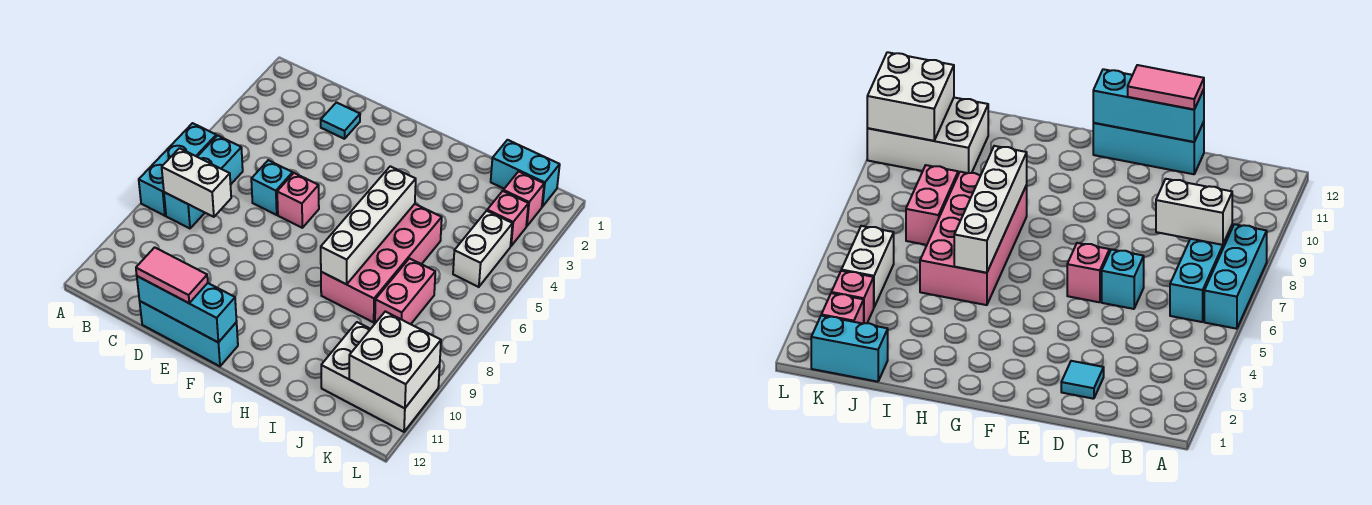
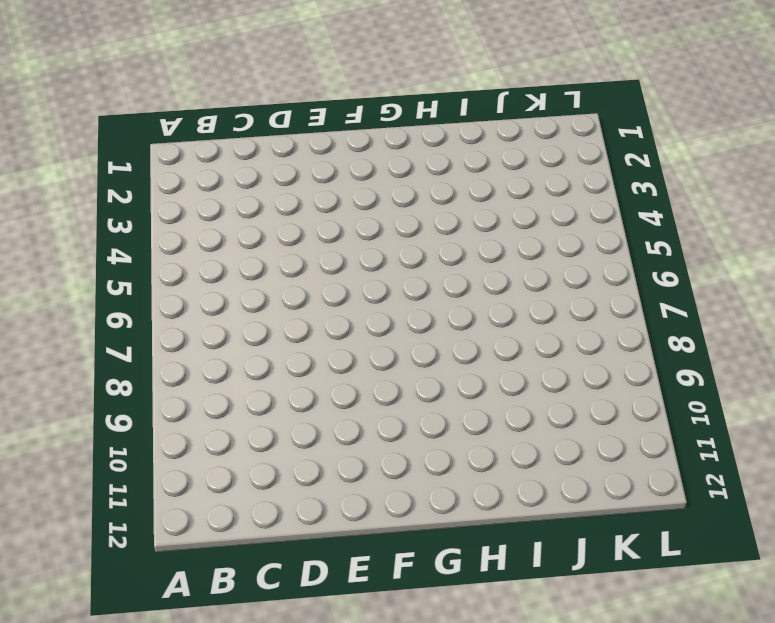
none -> cyan 1x3 brick [139,123,216,216]
none -> cyan 1x3 brick [164,135,243,228]
none -> cyan 1x1 tile [321,102,360,139]

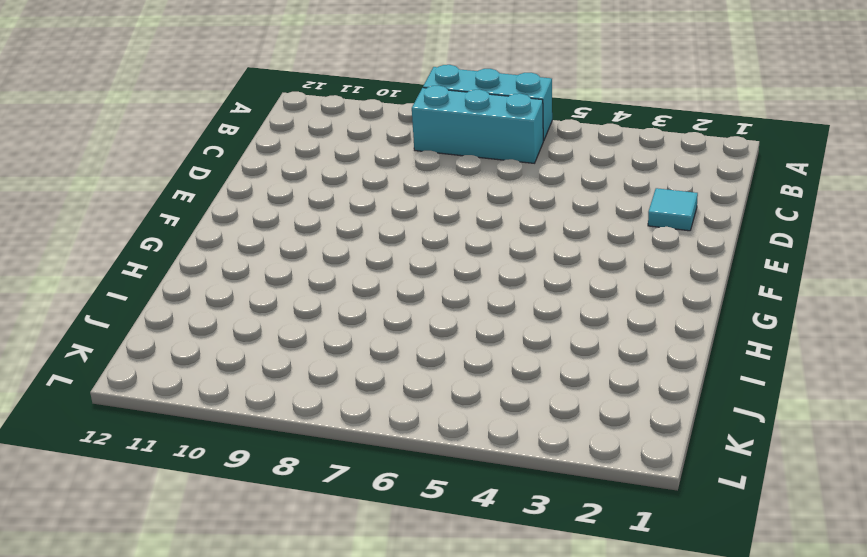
none -> cyan 1x1 brick [251,160,293,215]
none -> cyan 1x3 brick [140,301,238,366]
none -> pink 1x1 brick [277,173,319,228]

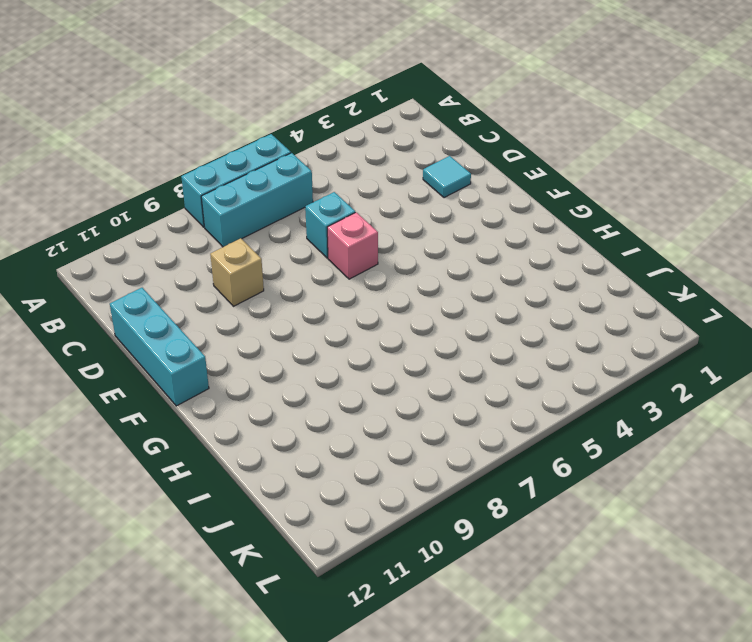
tan 1x1 brick [210,238,264,306] -> none
none -> pink 2x4 brick [321,204,442,322]
none -> cyan 1x2 brick [491,140,560,207]
none -> pink 1x2 brick [375,258,435,324]

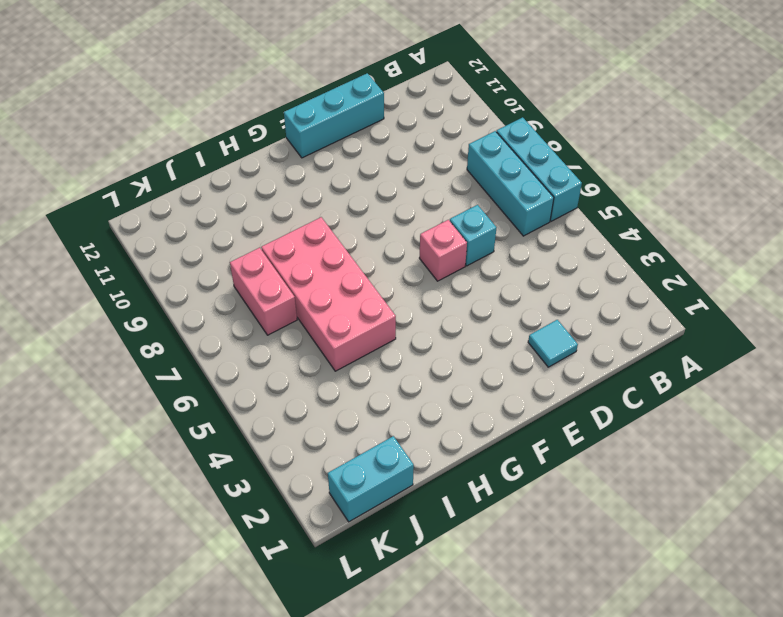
none -> white 2x3 brick [321,322,440,432]
none -> pink 1x1 brick [503,171,544,226]
none -> pink 1x1 brick [487,191,528,246]

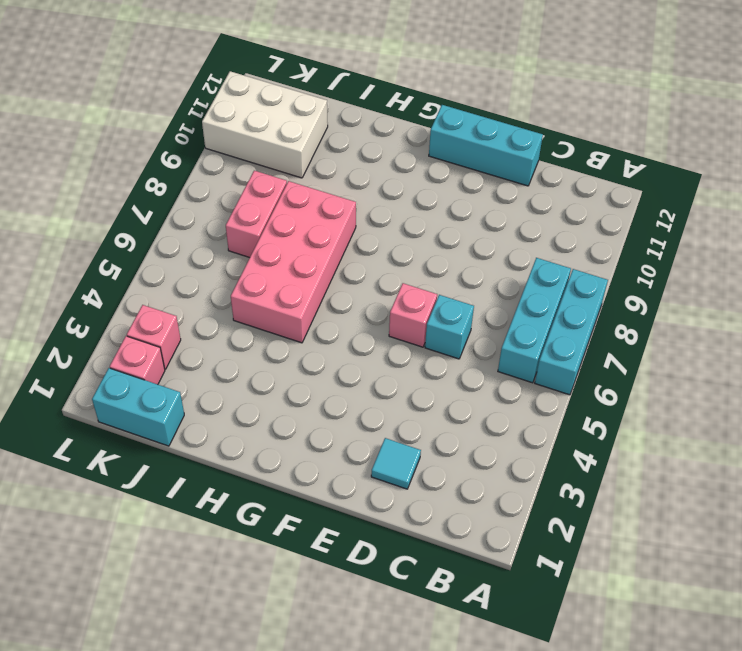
none -> white 1x2 brick [453,211,512,287]
none -> white 1x2 brick [162,148,231,217]
none -> cyan 1x3 brick [137,276,237,342]

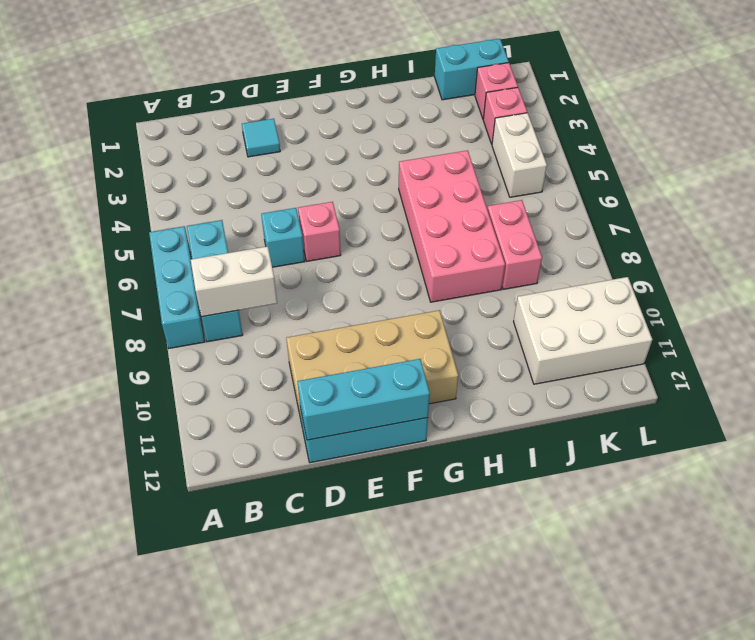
tan 2x4 brick [286,310,458,423] -> none
none -> white 1x4 brick [321,166,416,284]
none -> white 2x2 brick [349,312,441,408]
none -> pink 1x2 tile [136,247,208,303]

